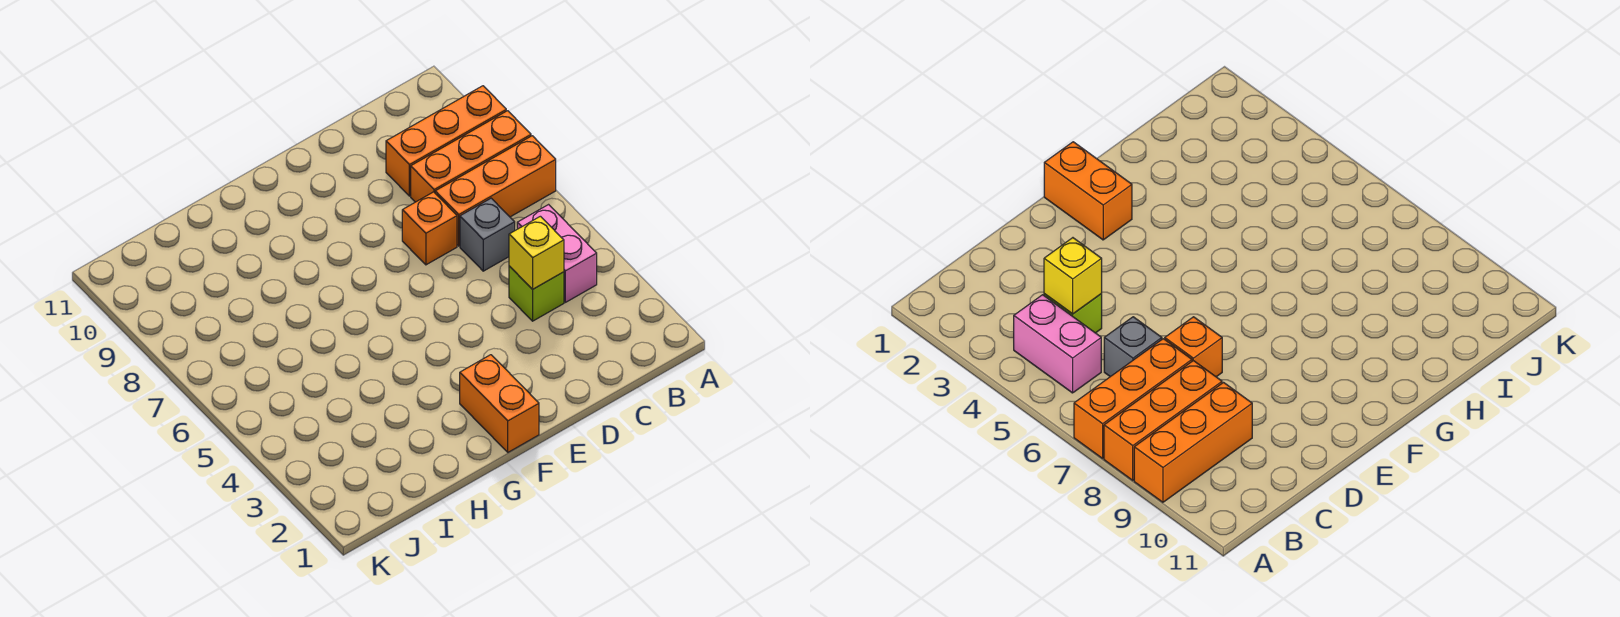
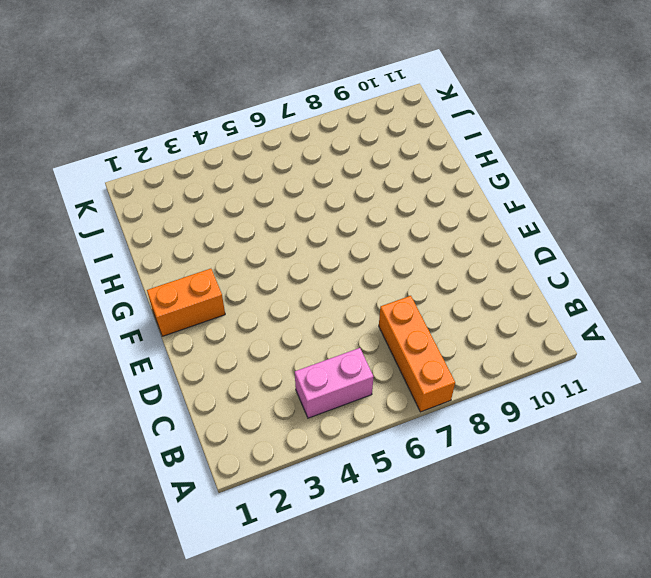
none -> orange 1x3 brick [411,111,531,202]
none -> orange 1x3 brick [386,86,506,196]

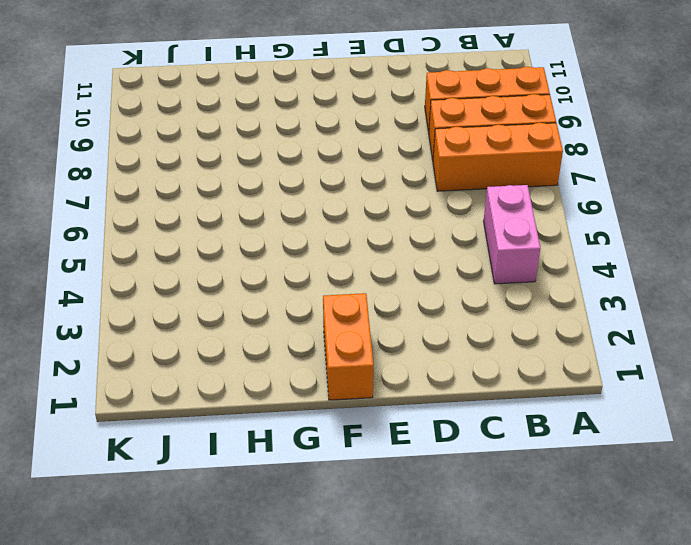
none -> lime 1x1 brick [509,266,564,321]
none -> grey 1x1 brick [460,198,515,271]

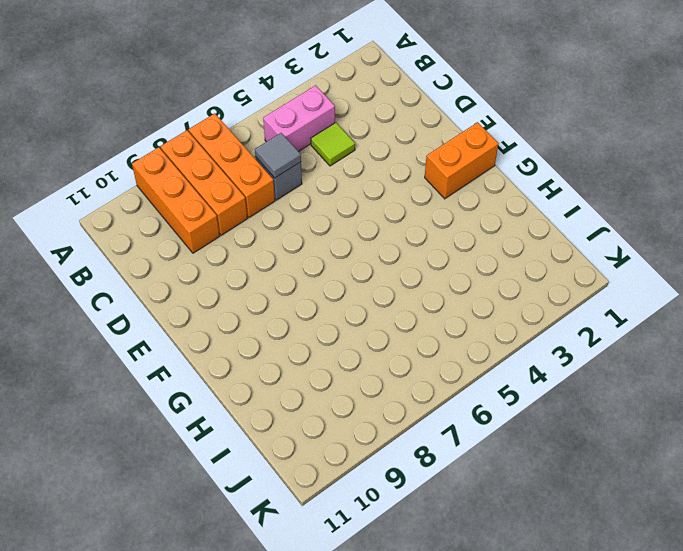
lime 1x1 tile [311,123,355,166] -> lime 1x1 brick [509,266,564,321]
grey 1x1 tile [255,133,301,178] -> none
none -> orange 1x1 brick [402,192,457,265]
none -> yellow 1x1 brick [509,216,564,289]

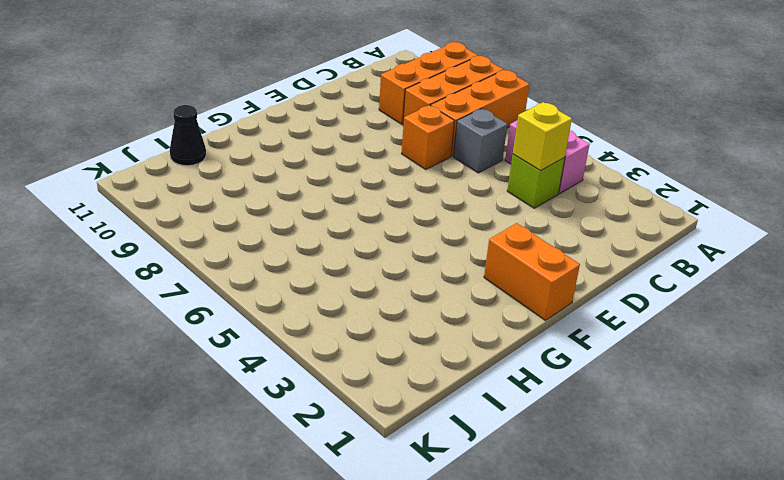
black 1x1 cone [170,105,206,166] -> none

